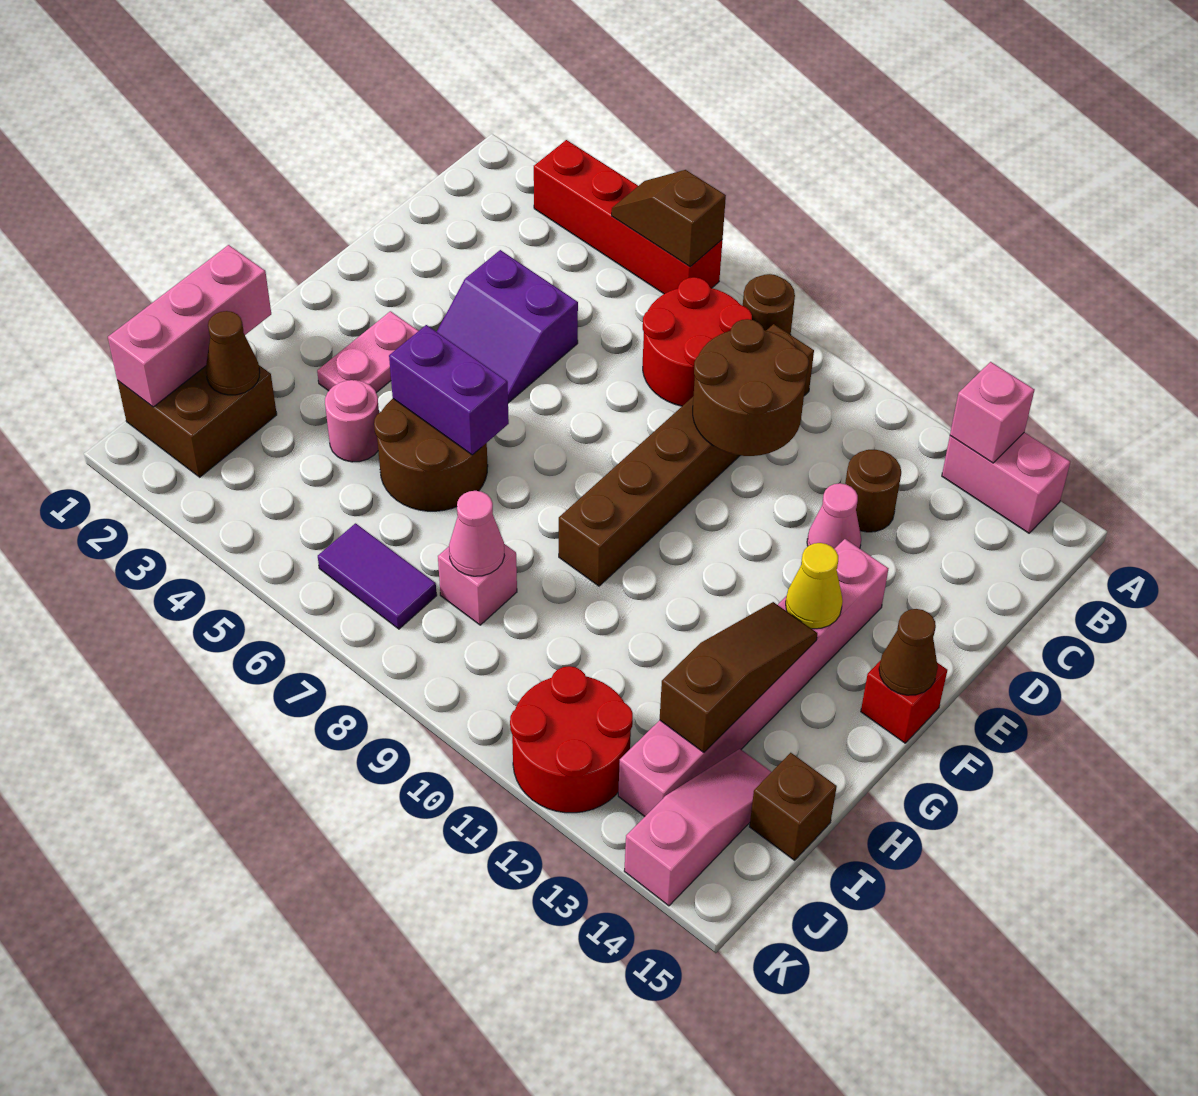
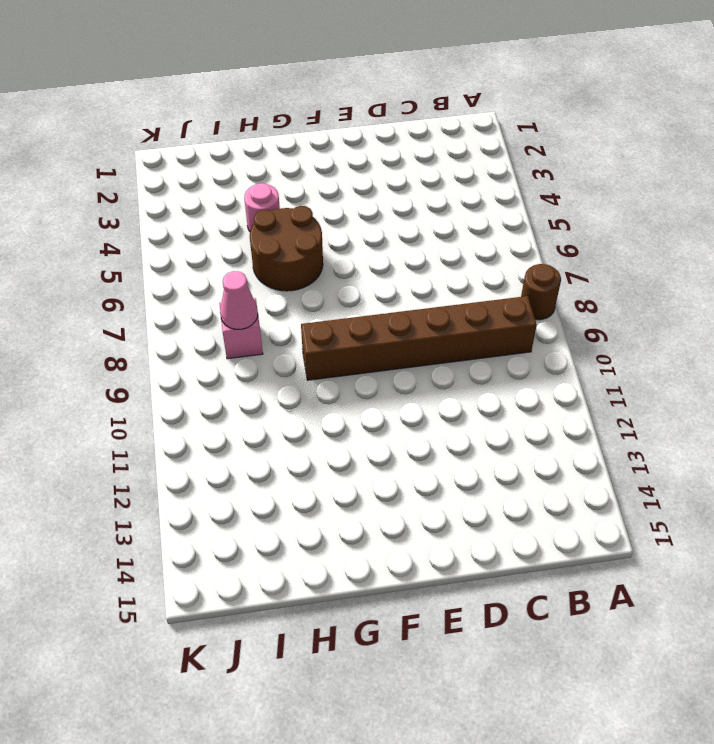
none -> red 1x4 brick [534,140,722,294]
none -> pink 1x2 brick [942,432,1070,533]
none -> red 2x2 round brick [643,277,752,406]

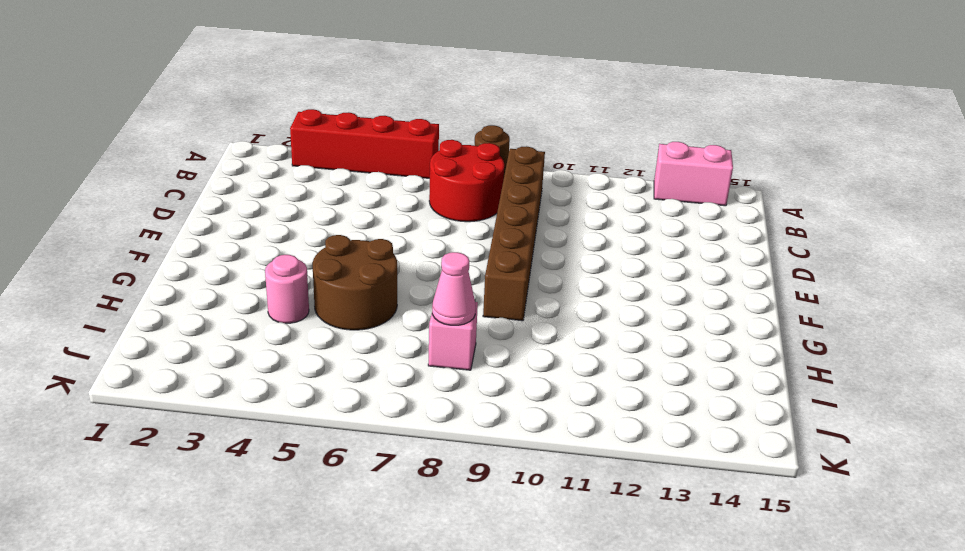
none -> brown 1x1 round brick [845,450,901,532]
none -> purple 2x2 slope [437,250,578,403]
none -> pink 1x1 cone [807,483,861,549]

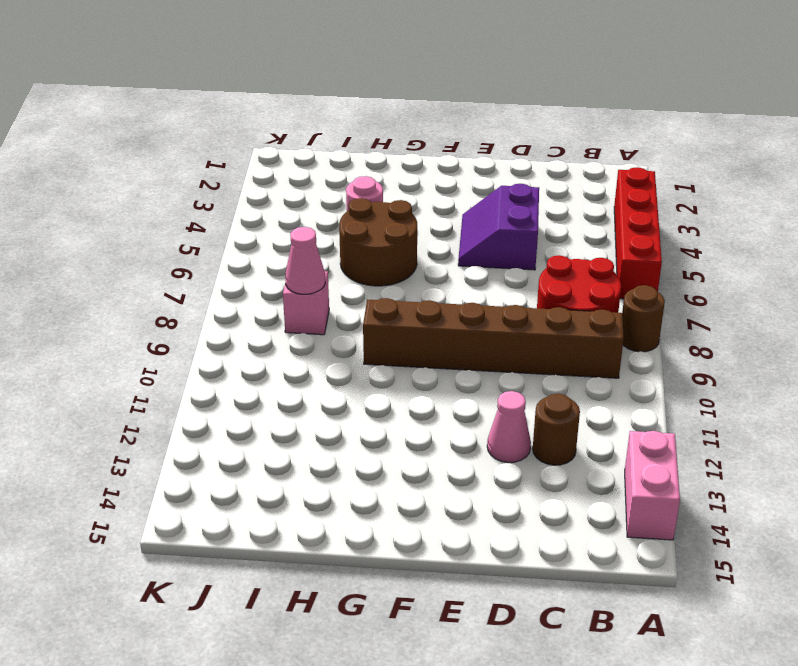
none -> pink 1x6 brick [618,539,888,816]
none -> pink 1x2 plate [317,311,418,393]
none -> red 1x1 brick [861,660,947,743]

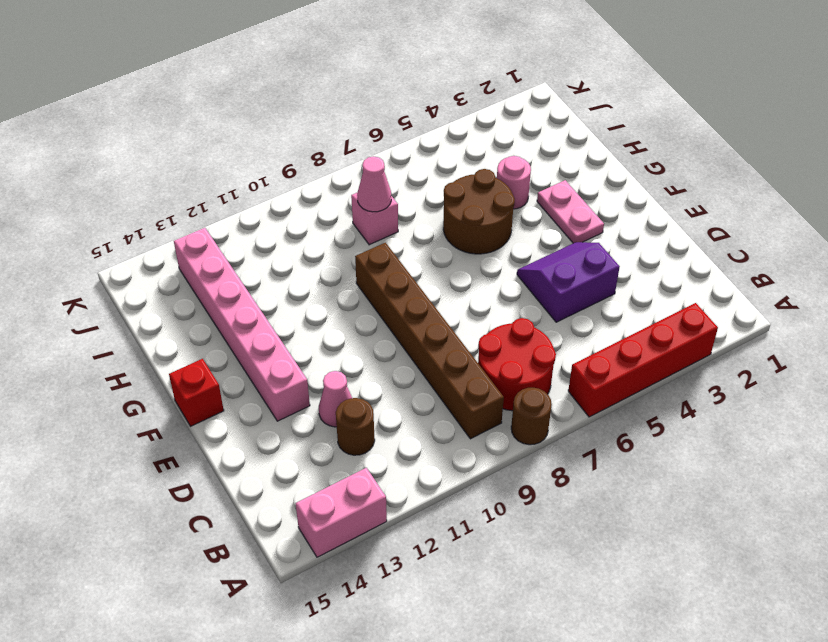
none -> brown 2x2 brick [117,365,277,477]
none -> pink 1x3 slope [624,749,771,906]
none -> brown 1x1 brick [750,753,837,860]

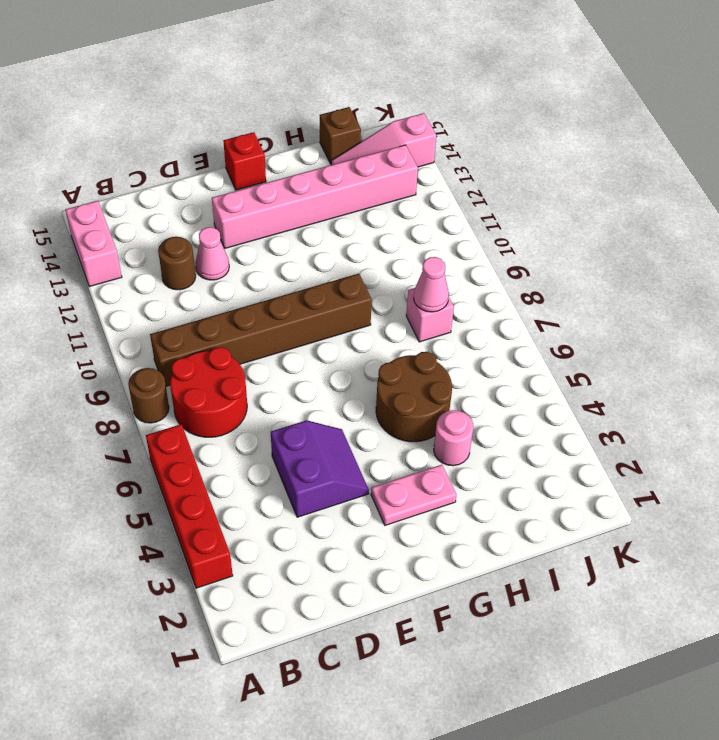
none -> brown 2x2 brick [117,365,277,477]
none -> purple 1x2 tile [318,523,437,629]
none -> red 2x2 round brick [510,666,633,813]

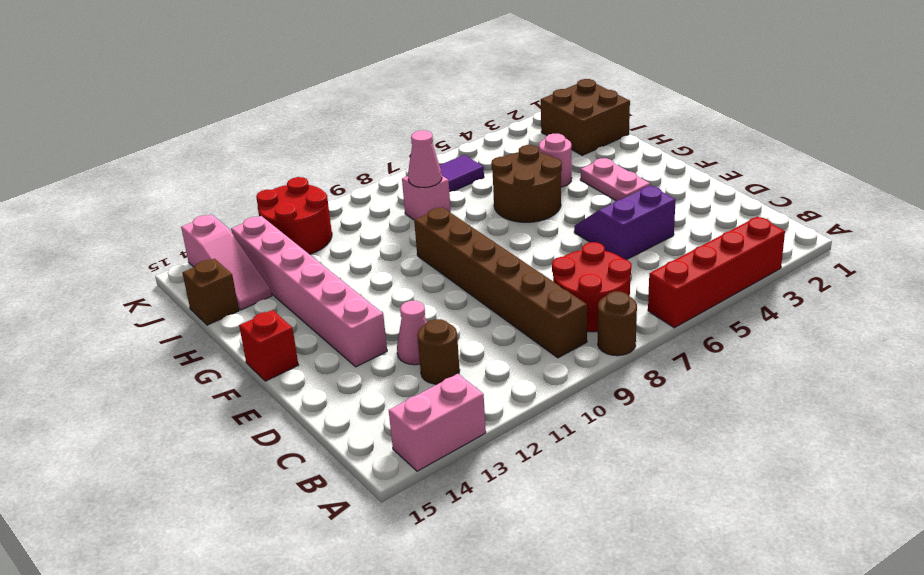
none -> brown 1x2 slope [612,170,726,267]
none -> pink 1x1 brick [950,362,1035,463]
none -> brown 2x2 round brick [693,319,809,456]

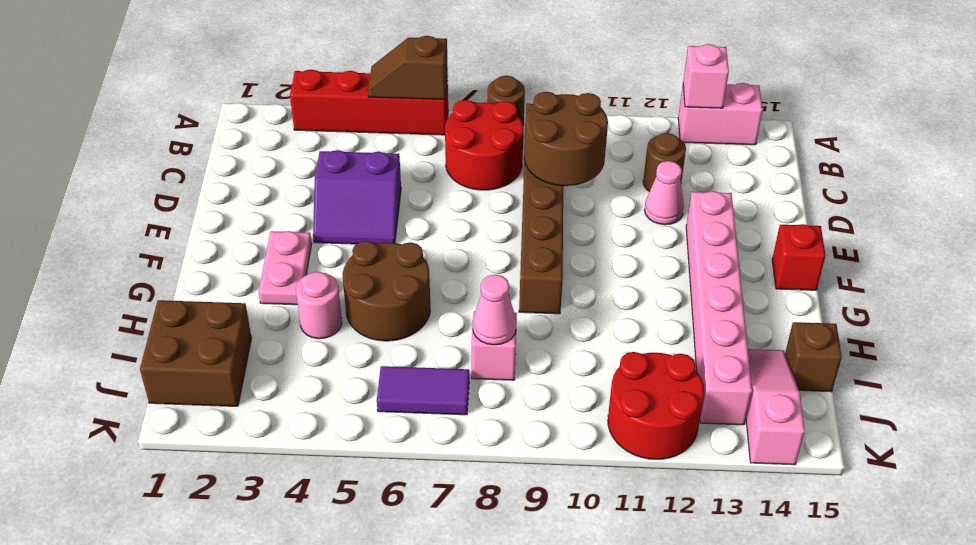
none -> yellow 1x1 cone [786,543,843,629]
none -> brown 1x1 cone [879,609,938,695]
none -> purple 1x2 brick [389,325,509,455]

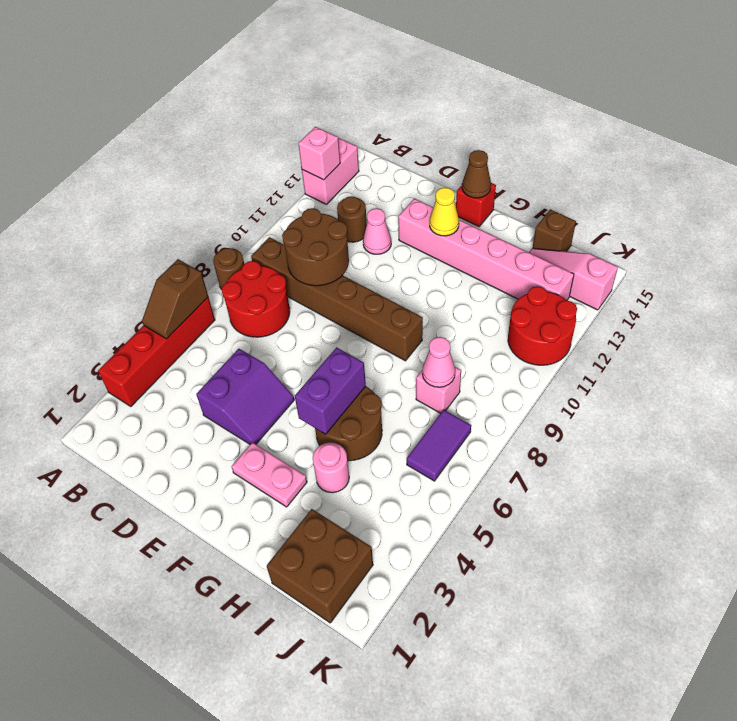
none -> brown 1x3 slope [660,602,817,752]
none -> pink 1x3 brick [108,245,271,407]
none -> brown 1x1 cone [206,311,260,395]

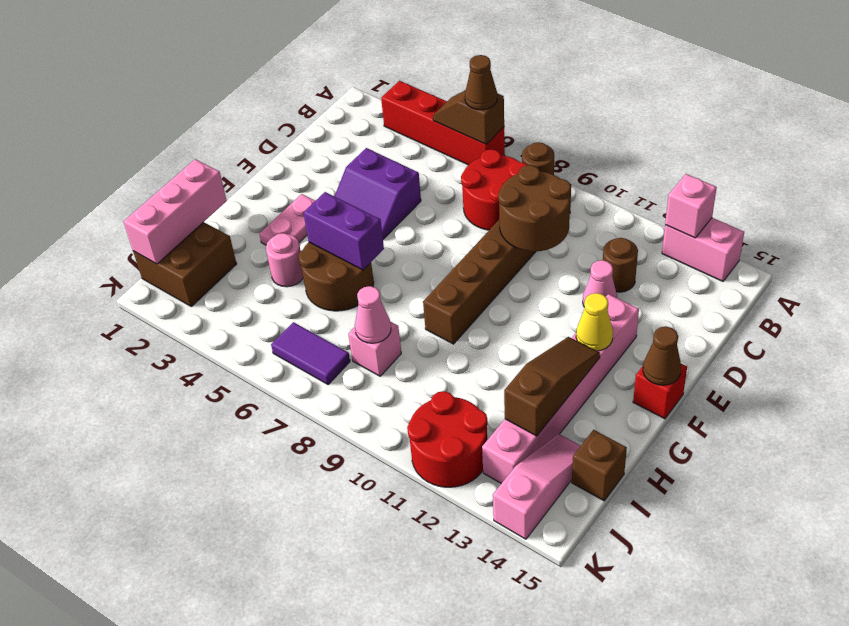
brown 1x1 cone [465,55,497,110] -> brown 1x1 cone moved to [206,311,260,395]

